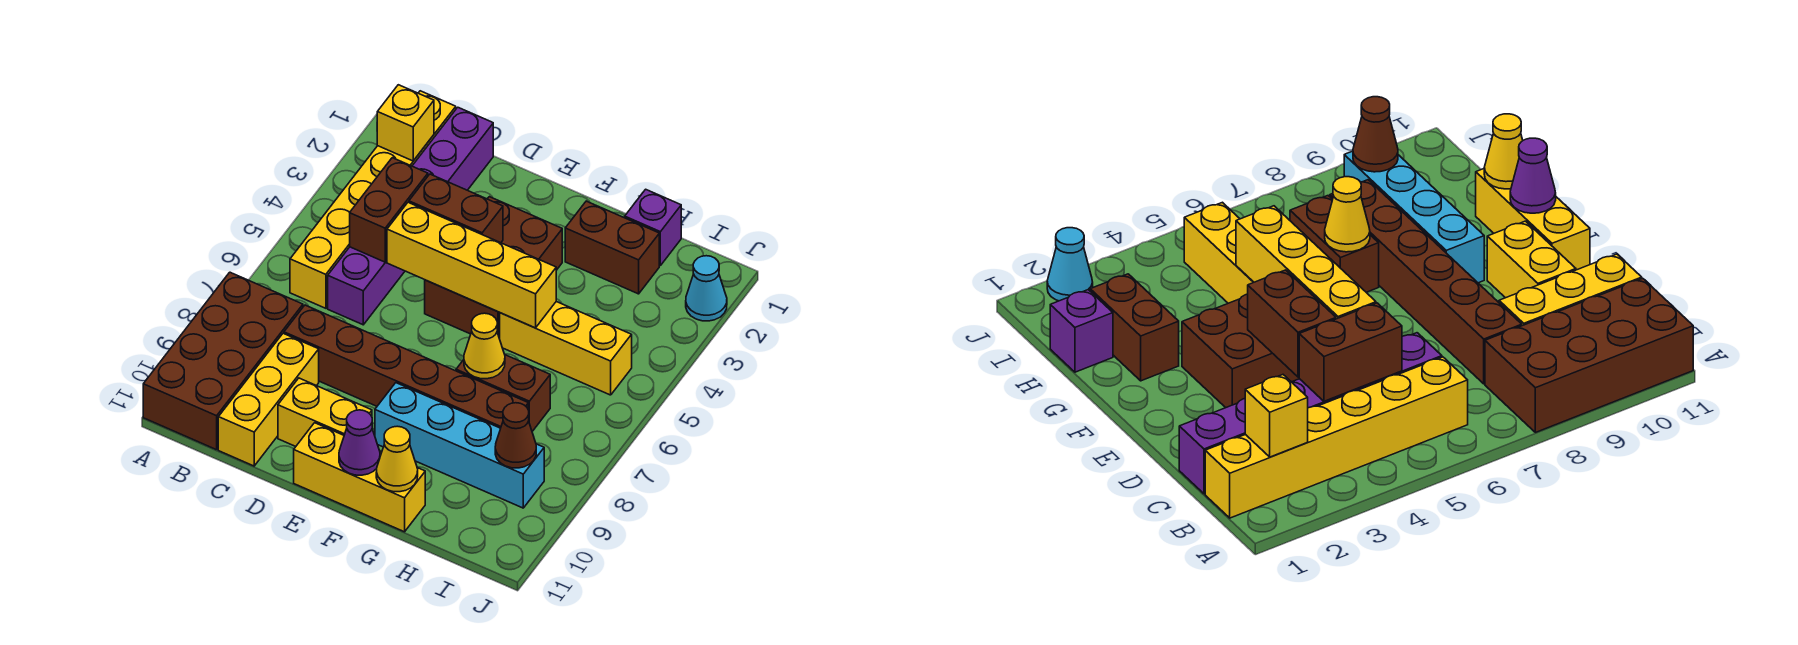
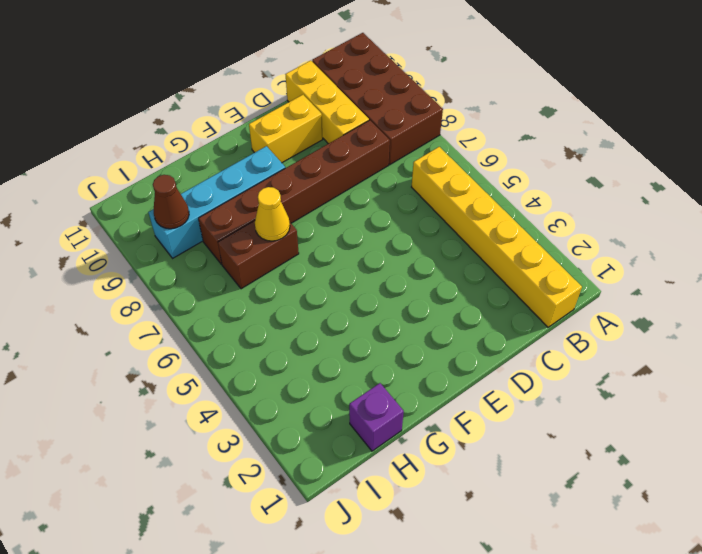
none -> purple 1x6 brick [328,107,493,325]
none -> brown 2x3 brick [425,197,562,339]
none -> yellow 1x3 brick [294,423,425,532]

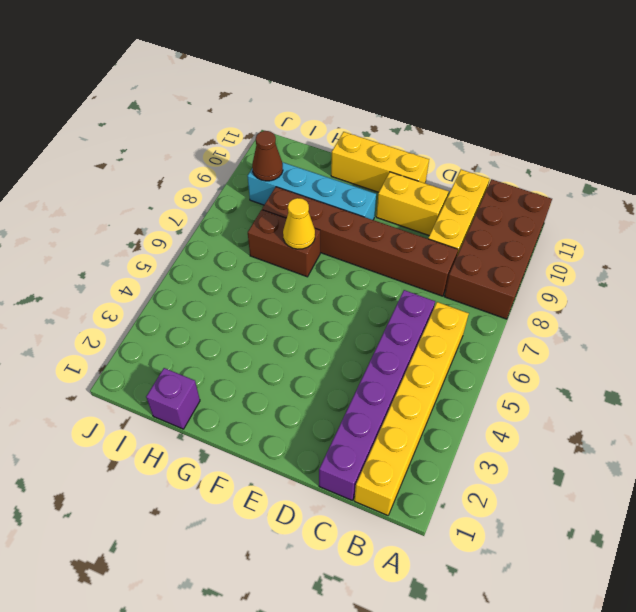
none -> brown 2x3 brick [425,197,562,339]
none -> brown 1x2 brick [565,201,659,294]
none -> yellow 1x3 brick [500,302,632,395]

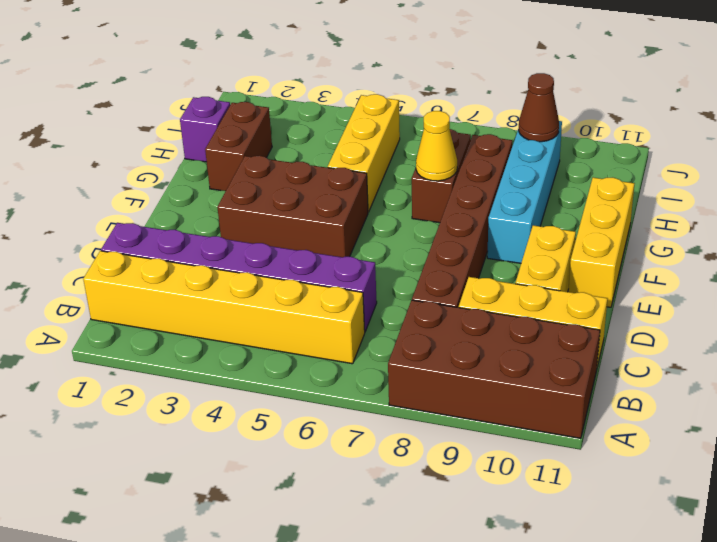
none -> cyan 1x1 cone [686,256,727,321]
none -> yellow 1x1 brick [377,85,434,161]
none -> brown 1x2 brick [350,158,428,262]

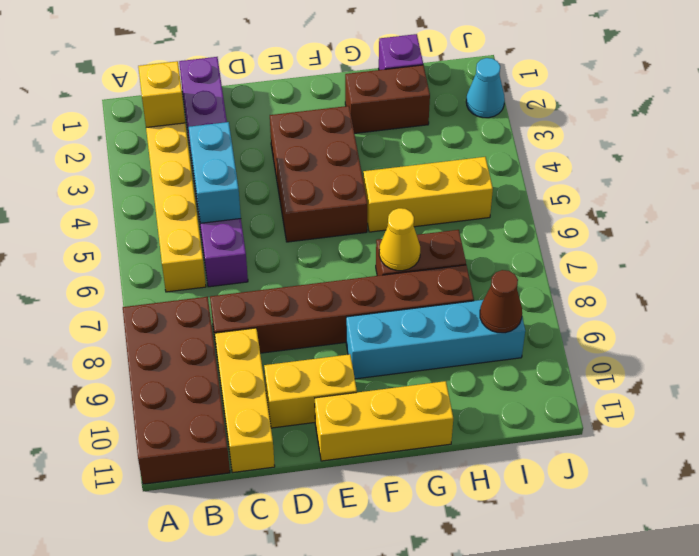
cyan 1x2 brick [189,122,241,223] -> brown 1x2 brick [350,158,428,262]
none -> brown 1x2 brick [409,174,503,243]
none -> yellow 1x4 brick [387,202,556,328]
none -> purple 1x1 cone [339,410,380,475]

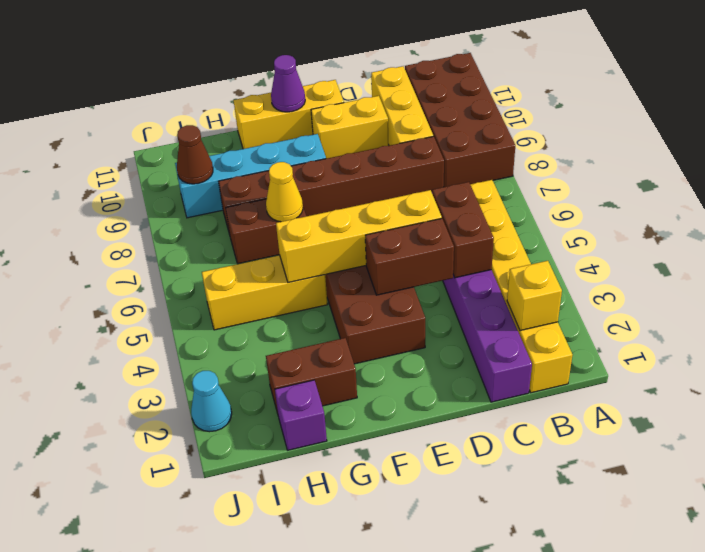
none -> yellow 1x1 cone [376,426,418,492]

